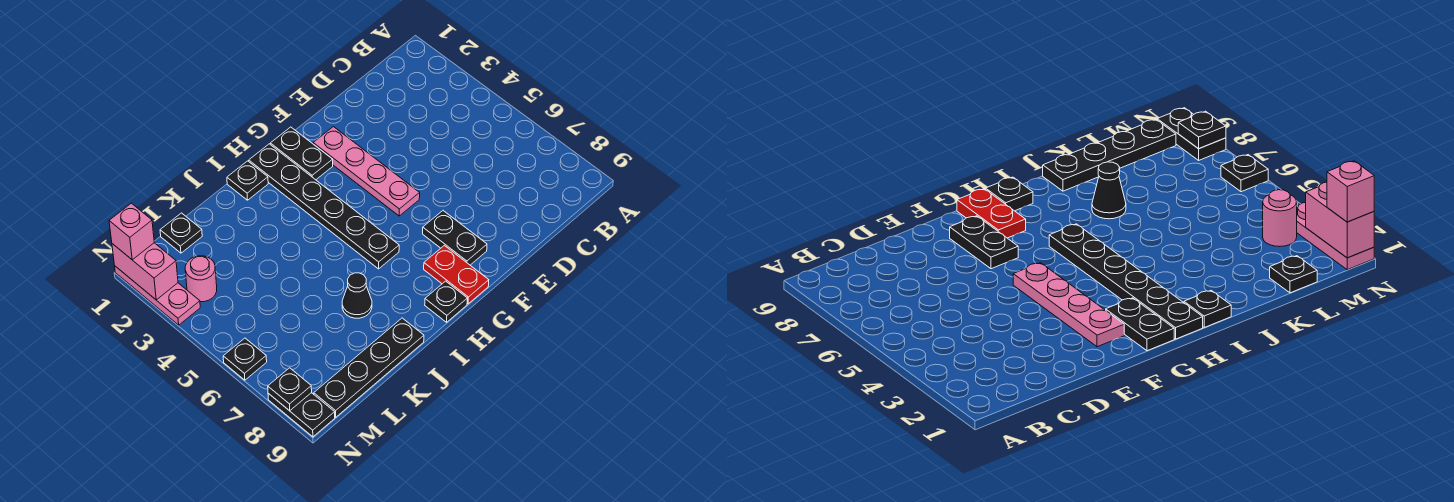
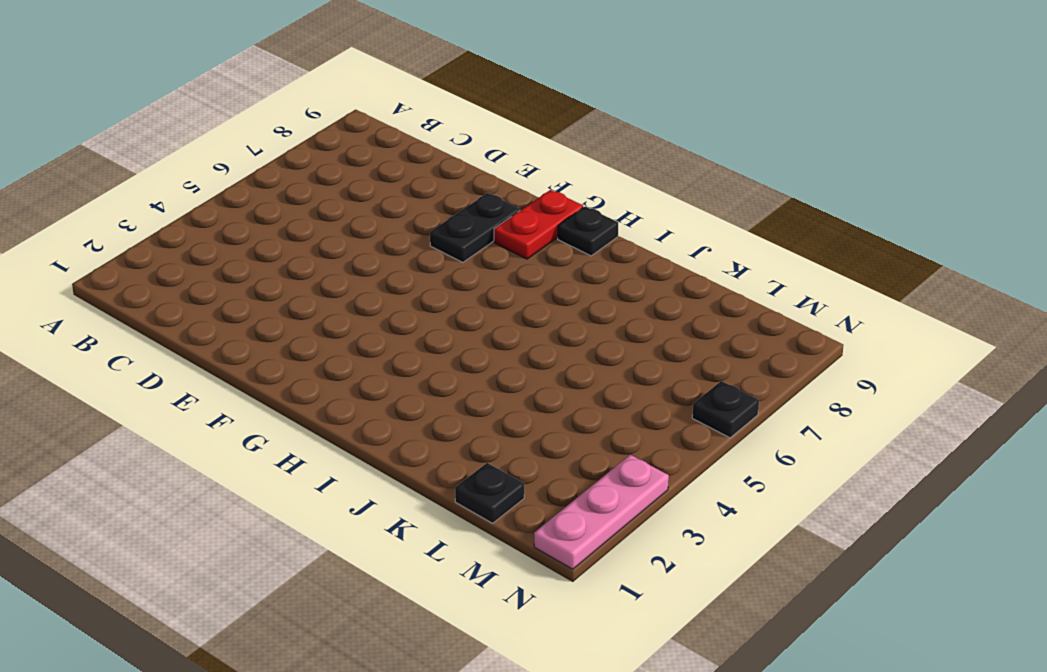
none -> pink 1x4 plate [313,127,420,216]
none -> black 1x2 plate [270,127,333,180]
none -> black 1x6 plate [249,144,399,269]

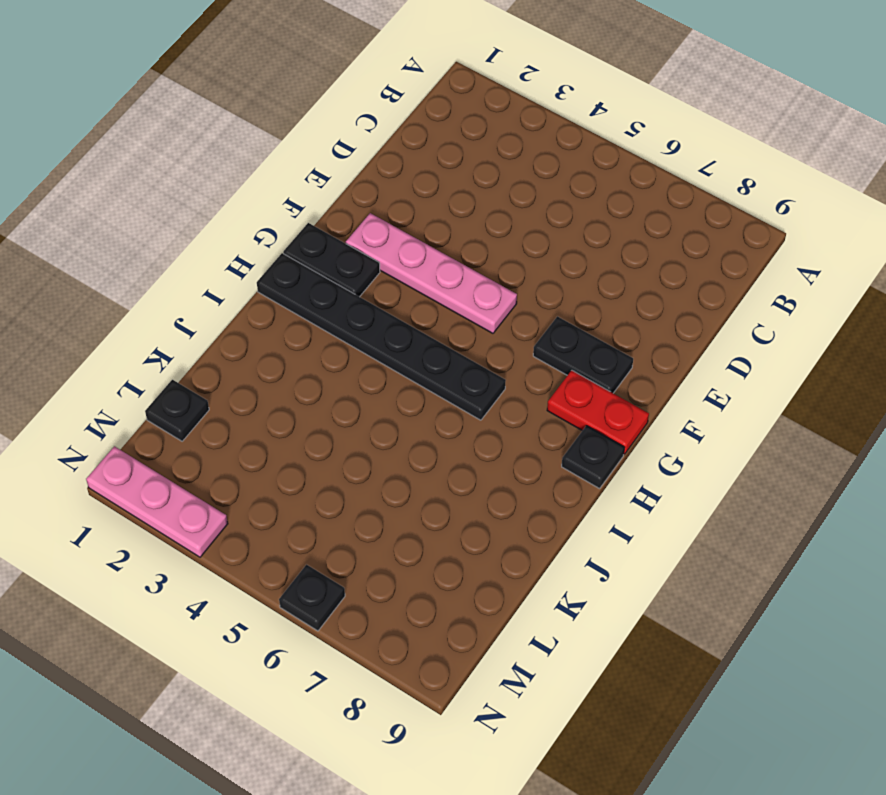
none -> black 1x1 plate [227,161,268,200]
none -> black 1x1 cone [342,273,372,318]
none -> black 1x4 plate [314,318,424,417]

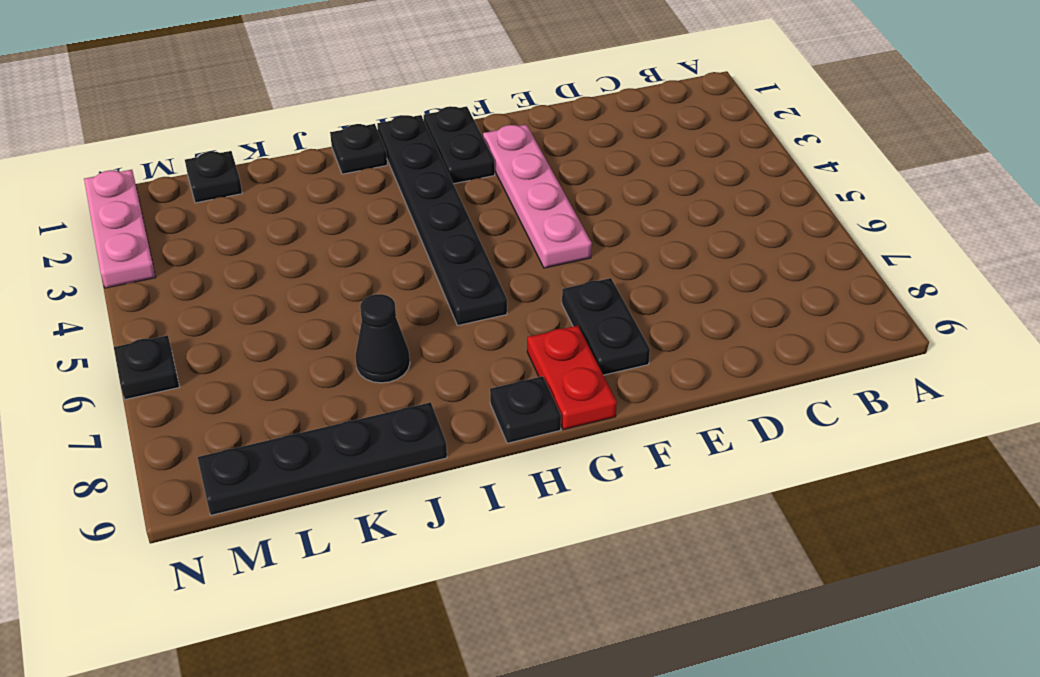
none -> pink 1x1 round brick [185,256,217,302]
none -> black 1x2 plate [268,393,335,437]
none -> pink 1x2 brick [112,243,178,300]

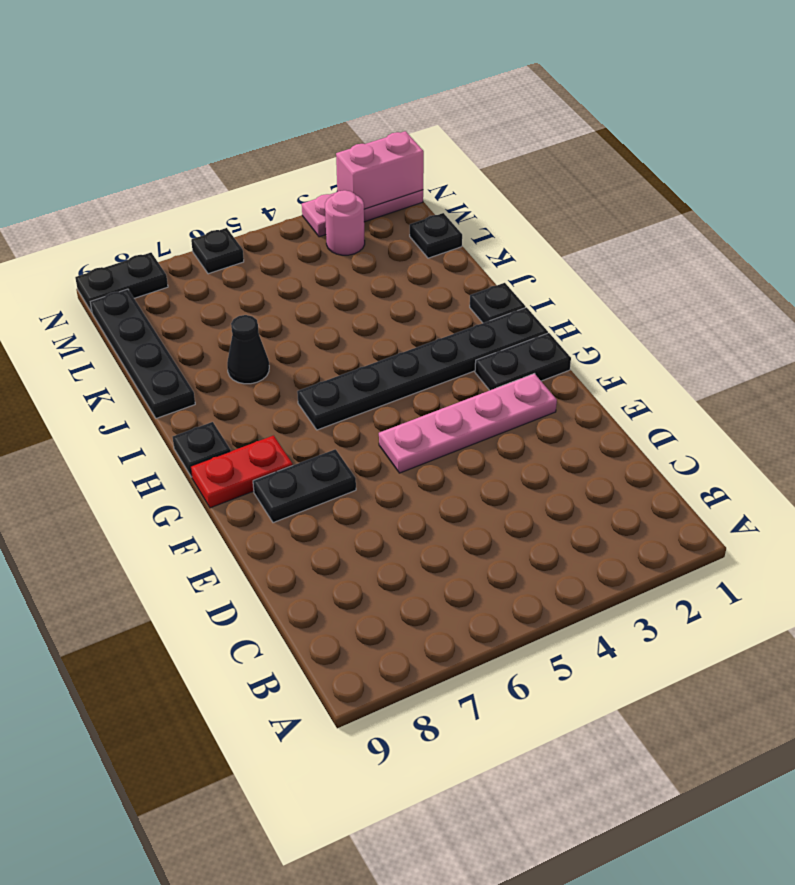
none -> black 1x1 plate [268,368,312,411]
none -> pink 1x1 brick [109,203,154,260]

